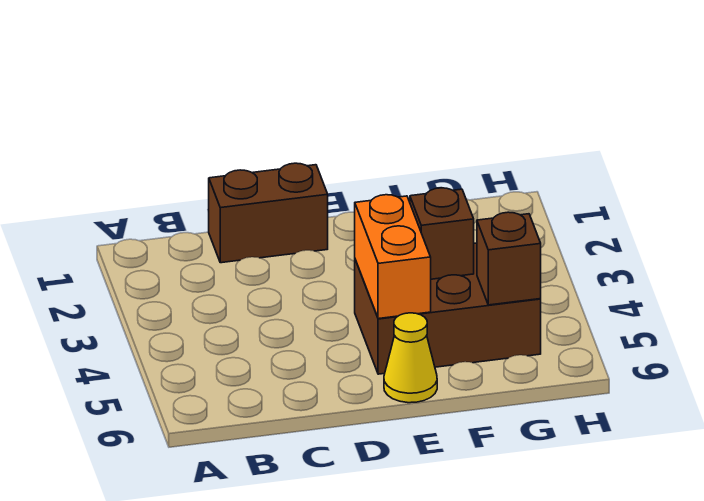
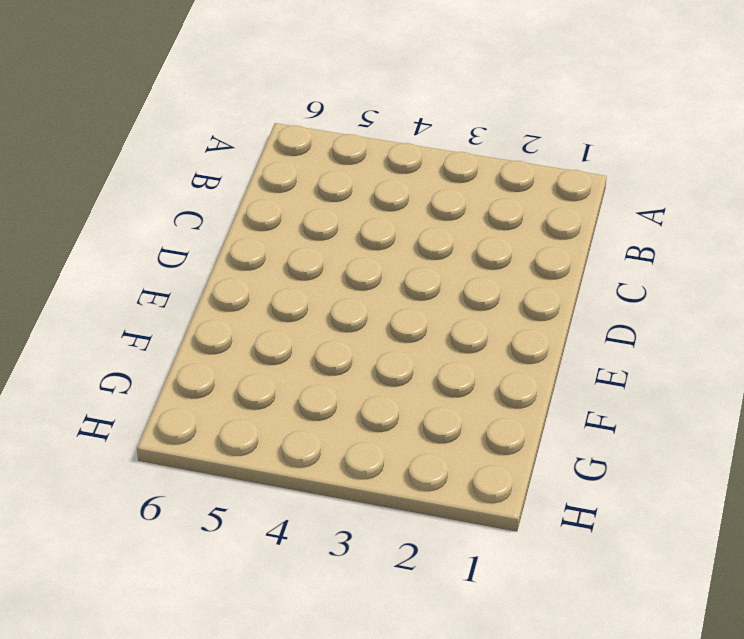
none -> brown 1x2 brick [209,163,328,263]
none -> brown 2x3 brick [355,243,541,374]

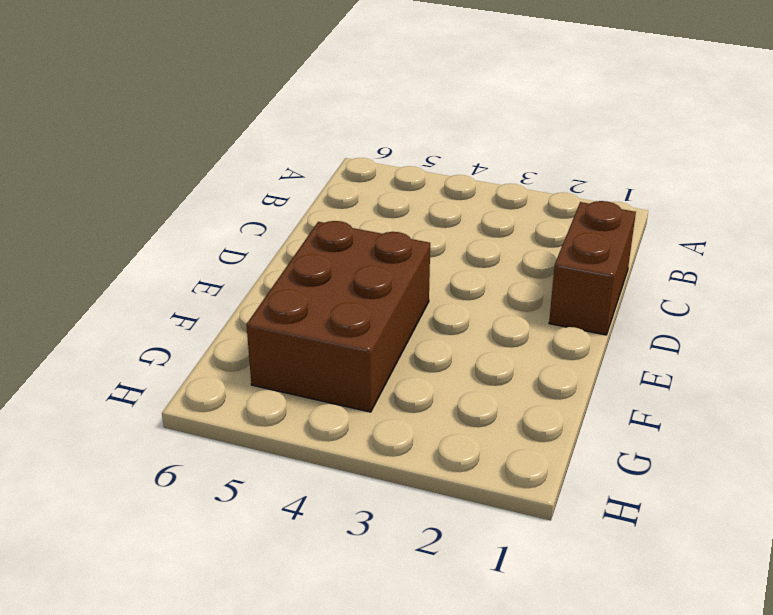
none -> yellow 1x1 cone [384,313,437,403]
none -> orange 1x2 brick [355,195,431,319]

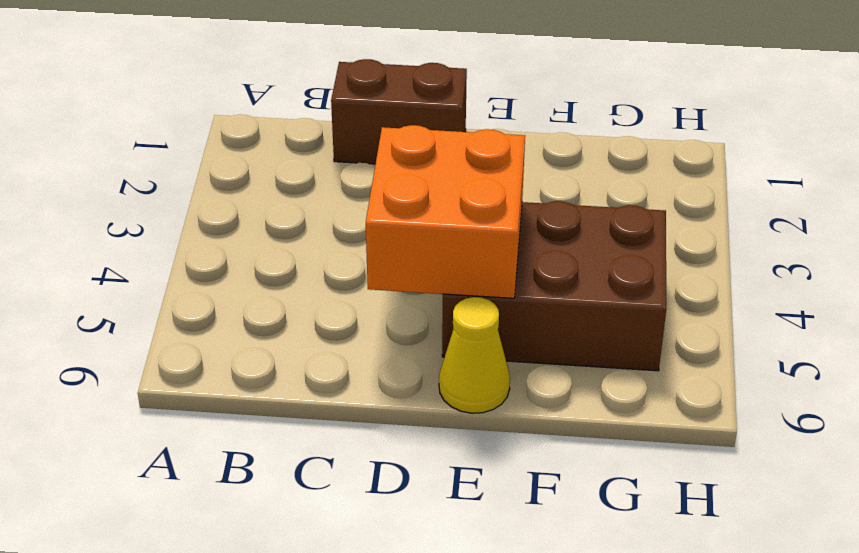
orange 2x2 brick [366,125,525,298] -> orange 1x2 brick [355,195,431,319]
none -> brown 1x1 brick [410,188,474,279]
none -> brown 1x1 brick [477,212,541,305]

